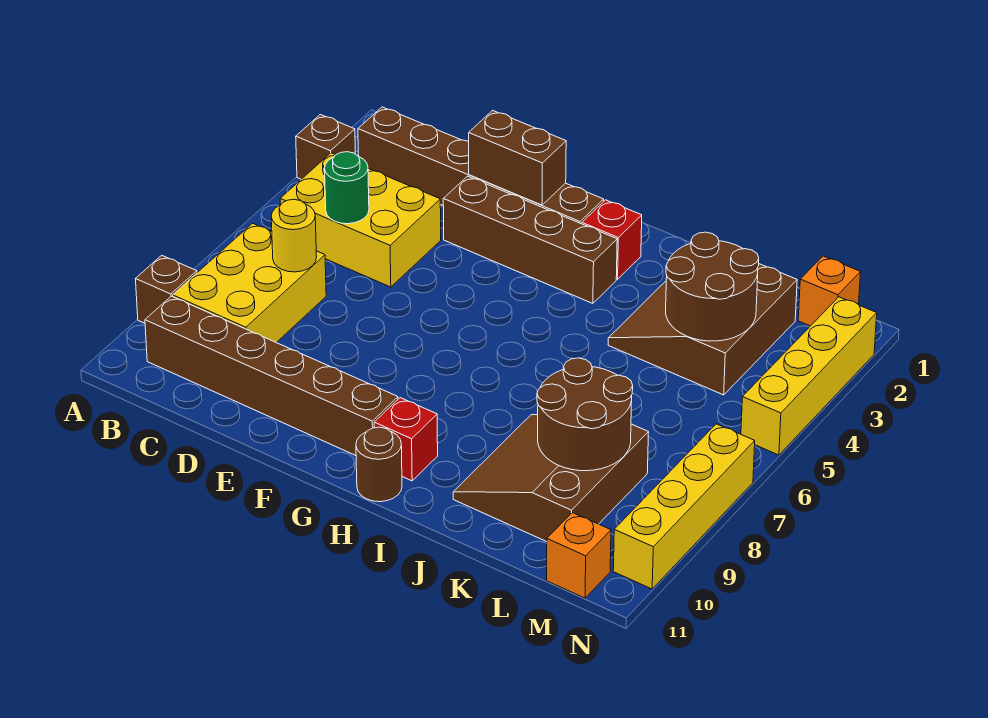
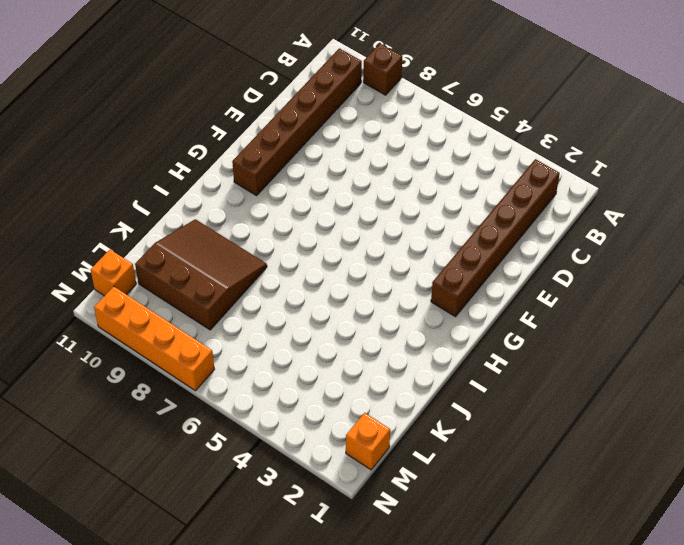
orange 1x4 brick [94,286,215,391] -> yellow 1x4 brick [613,424,755,589]
none -> brown 1x1 brick [296,115,355,179]
none -> yellow 2x3 brick [280,153,441,287]
none -> yellow 2x3 brick [173,223,326,343]

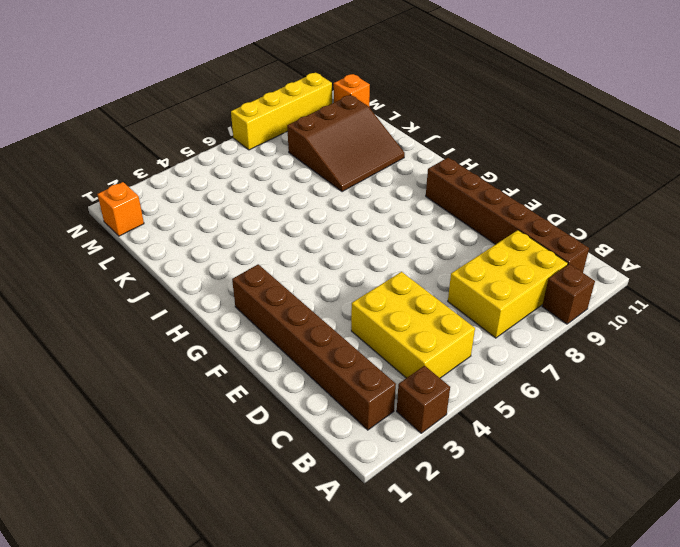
none -> brown 1x4 brick [443,176,617,303]
none -> red 1x1 brick [582,200,642,279]
none -> red 1x1 brick [374,398,438,481]

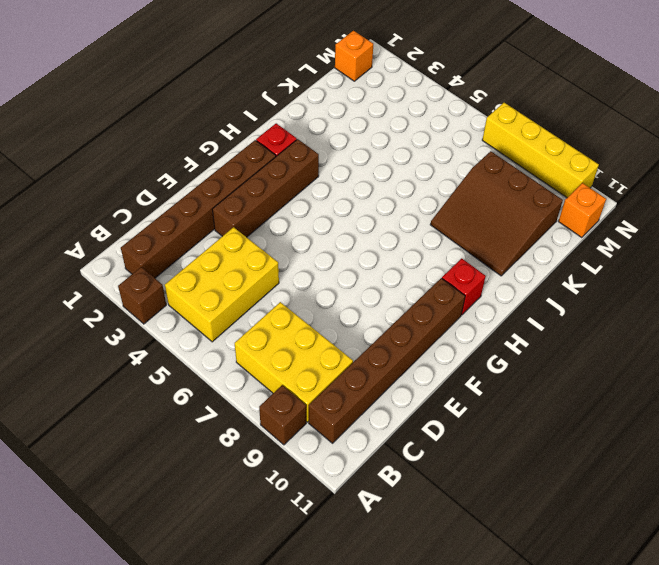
none -> brown 1x1 round brick [356,427,402,502]
none -> brown 3x3 slope [608,264,797,395]
none -> yellow 1x4 brick [741,297,877,455]

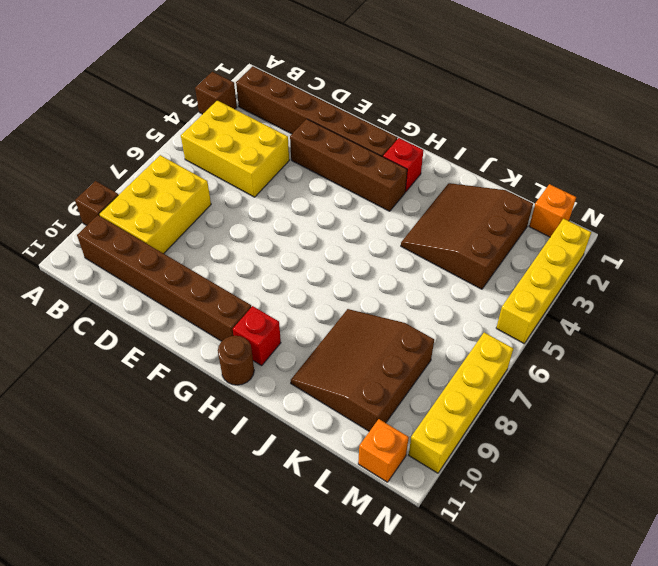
none -> green 1x1 round brick [325,152,369,224]
none -> yellow 1x1 round brick [271,199,317,272]
none -> brown 1x2 brick [469,111,566,205]

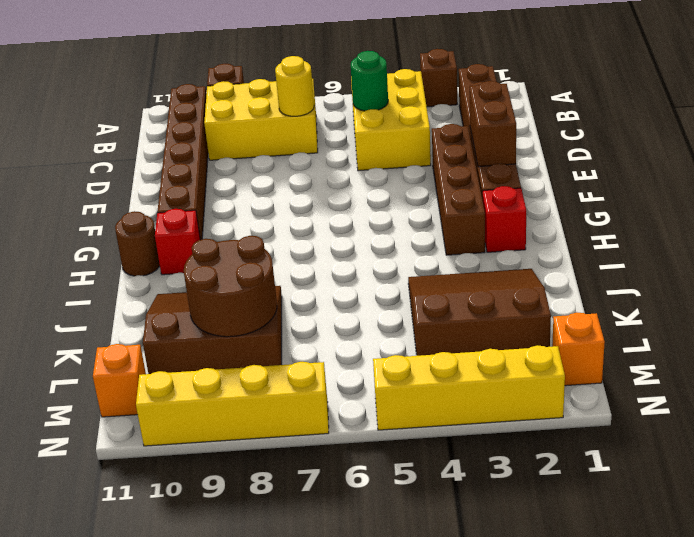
none -> brown 2x2 round brick [666,232,759,341]

